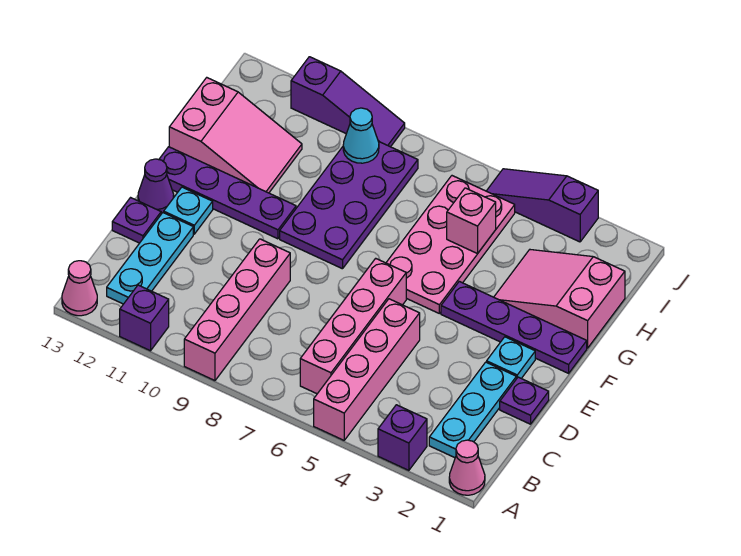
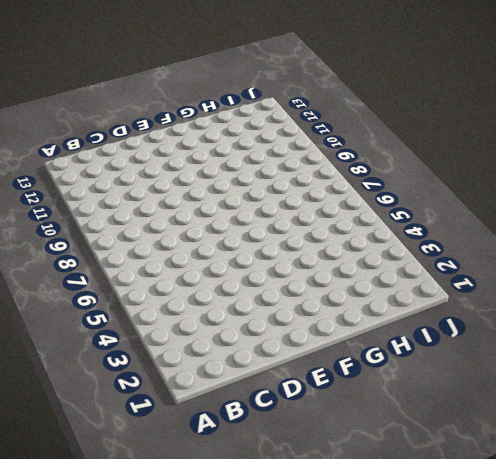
none -> pink 1x1 cone [449,440,485,495]
none -> purple 1x1 brick [378,405,427,470]
none -> pink 1x4 brick [314,299,420,440]

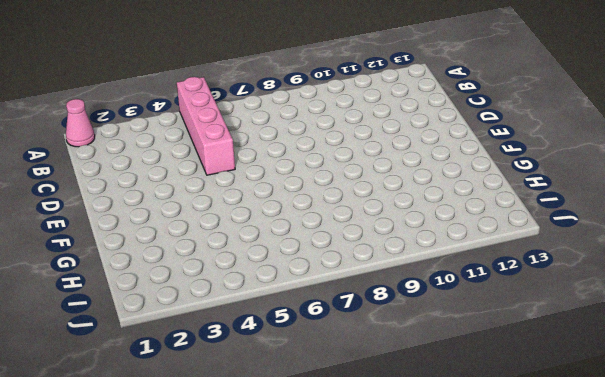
none -> purple 1x1 brick [378,405,427,470]
none -> pink 1x4 brick [184,239,290,381]
none -> purple 1x1 brick [120,285,169,351]

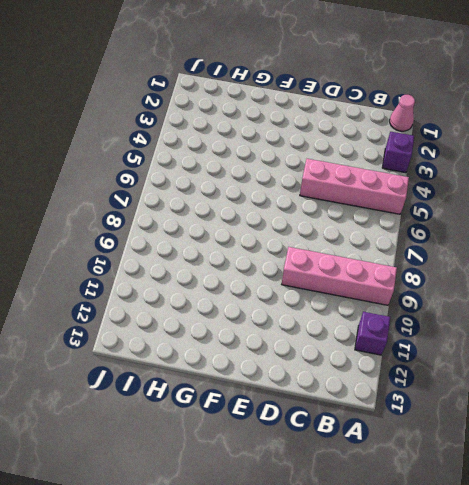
none -> pink 1x1 cone [62,261,97,316]
none -> cyan 1x3 plate [429,362,516,458]
none -> pink 1x4 brick [300,258,406,394]

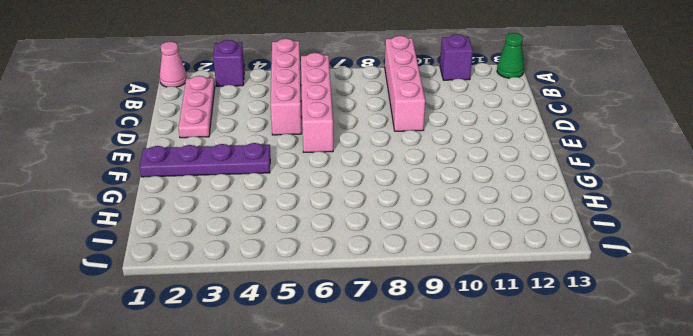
green 1x1 cone [497,33,524,78] -> pink 1x1 cone [62,261,97,316]
pink 1x3 plate [179,76,215,138] -> cyan 1x3 plate [429,362,516,458]
none -> cyan 1x3 plate [107,213,193,304]
none -> purple 1x1 plate [500,377,549,424]
none -> purple 1x1 plate [112,198,161,243]

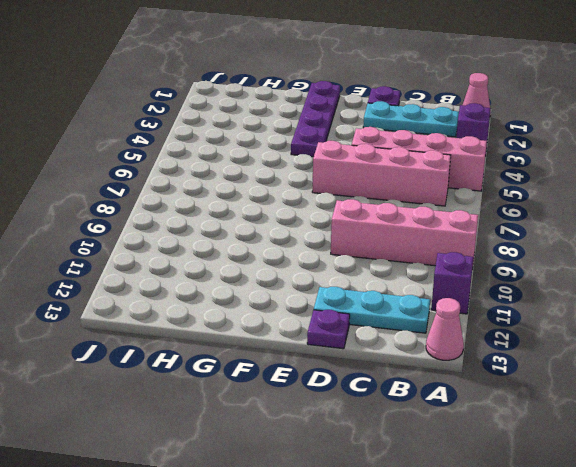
none -> cyan 1x1 plate [487,337,535,379]
none -> cyan 1x1 plate [164,187,213,234]
none -> purple 1x1 cone [138,159,174,213]

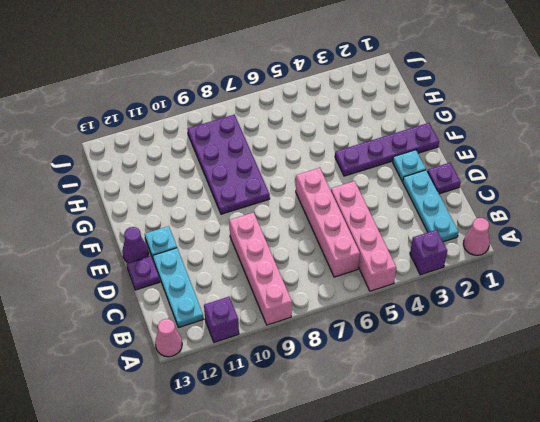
none -> pink 2x4 plate [386,176,515,313]
none -> purple 1x4 plate [159,147,296,239]
none -> pink 2x3 slope [494,250,625,348]

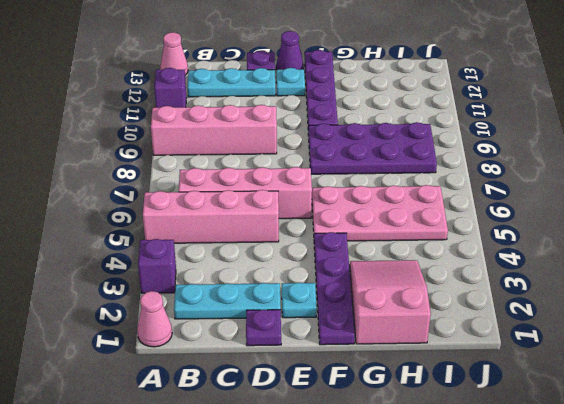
none -> pink 2x3 slope [169,78,302,193]
none -> purple 1x3 slope [487,169,598,242]
none -> purple 1x3 slope [291,57,405,147]

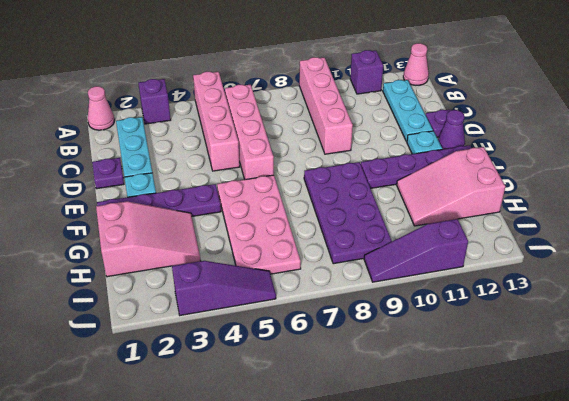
none -> pink 1x1 brick [447,188,496,254]
none -> cyan 1x1 cone [343,108,379,163]

